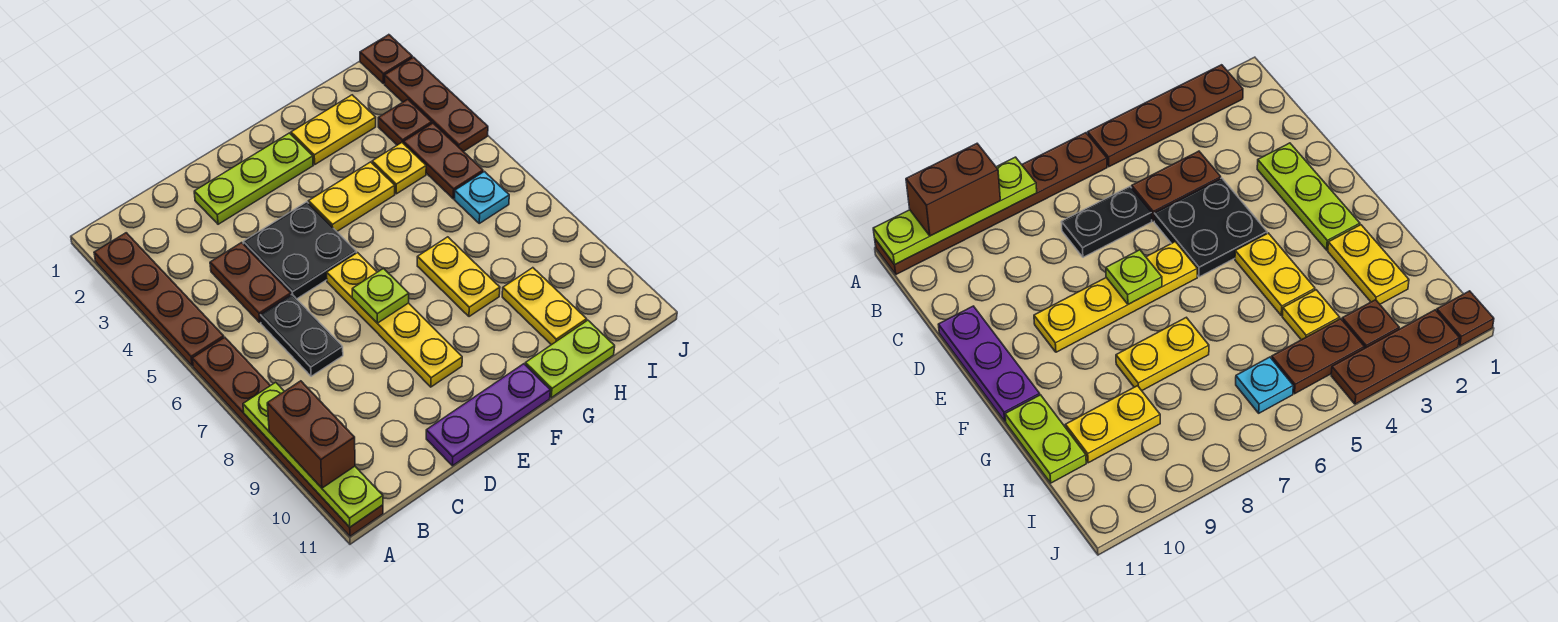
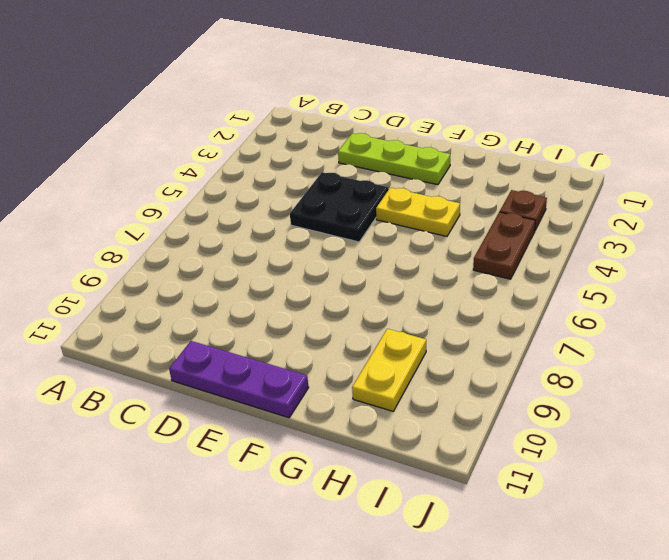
none -> brown 1x4 plate [94,233,224,366]
none -> brown 1x6 plate [192,337,383,536]
none -> brown 1x2 plate [210,243,291,322]

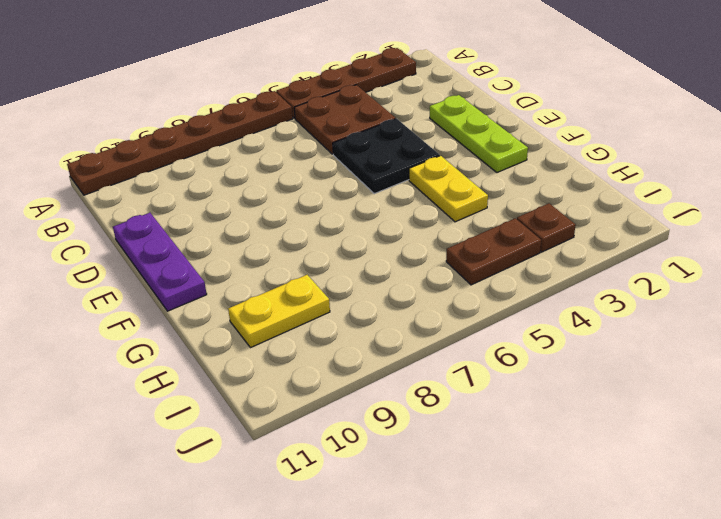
brown 2x2 plate [294,85,396,154] -> brown 1x2 plate [210,243,291,322]
none -> black 1x2 plate [260,295,343,376]
none -> yellow 1x4 plate [327,253,462,387]
none -> yellow 1x2 plate [291,95,376,164]

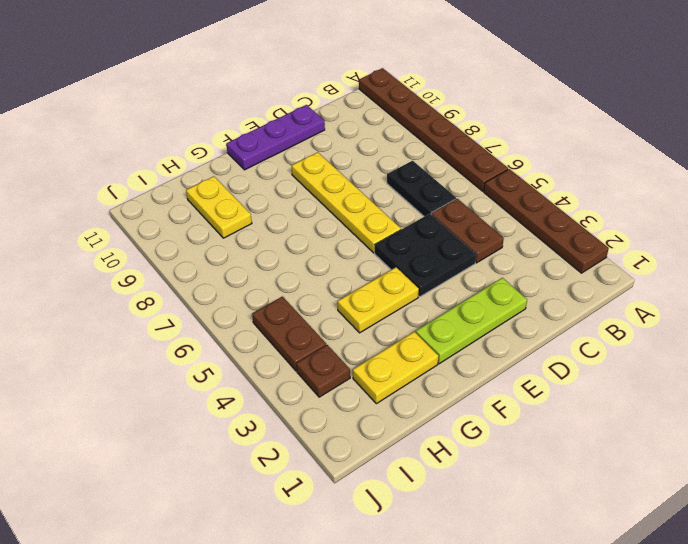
none -> yellow 1x2 plate [417,237,500,317]
none -> lime 1x2 plate [525,320,615,398]
none -> yellow 1x1 plate [372,143,426,194]

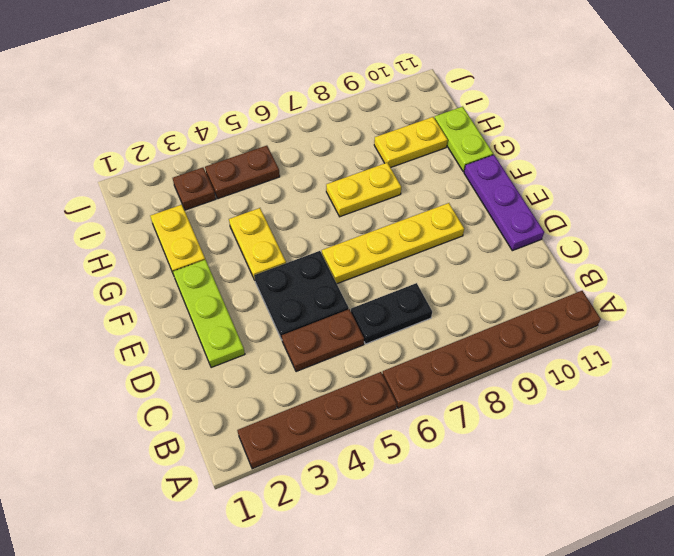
none -> yellow 1x1 plate [372,143,426,194]
none -> cyan 1x1 plate [454,172,509,223]
none -> brown 1x1 plate [360,35,412,84]

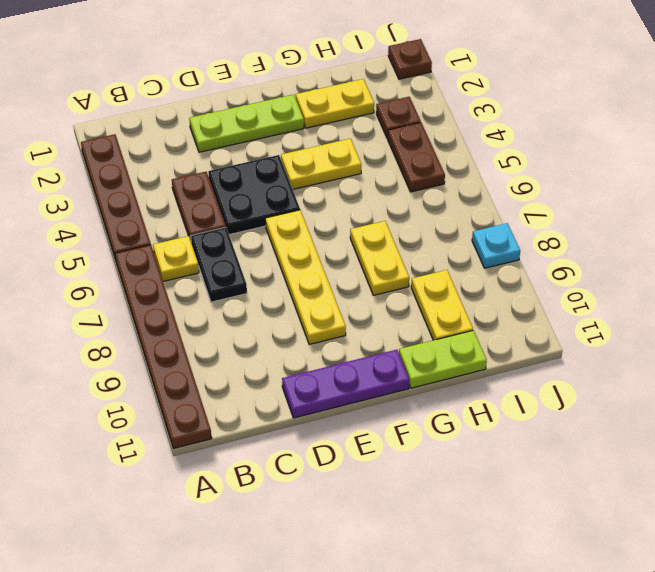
yellow 1x1 plate [153,236,199,281] -> yellow 1x1 plate moved to [372,143,426,194]
cyan 1x1 plate [472,223,520,268] -> cyan 1x1 plate moved to [454,172,509,223]
none -> brown 1x3 plate [385,57,488,152]
none -> lime 1x4 plate [243,382,383,527]
none -> lime 1x1 plate [352,269,409,323]

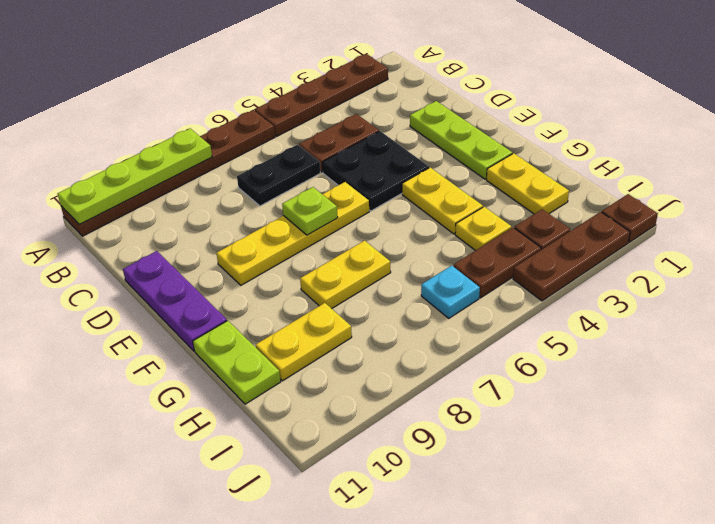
none -> brown 1x2 brick [267,381,355,488]

